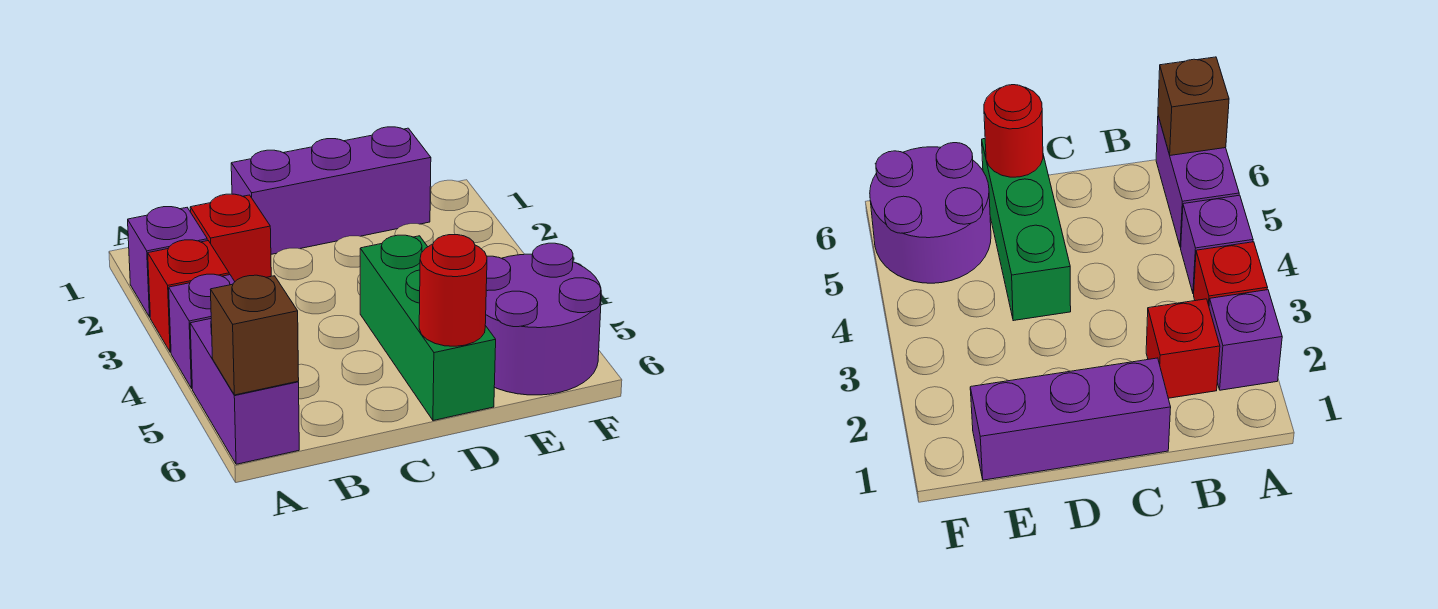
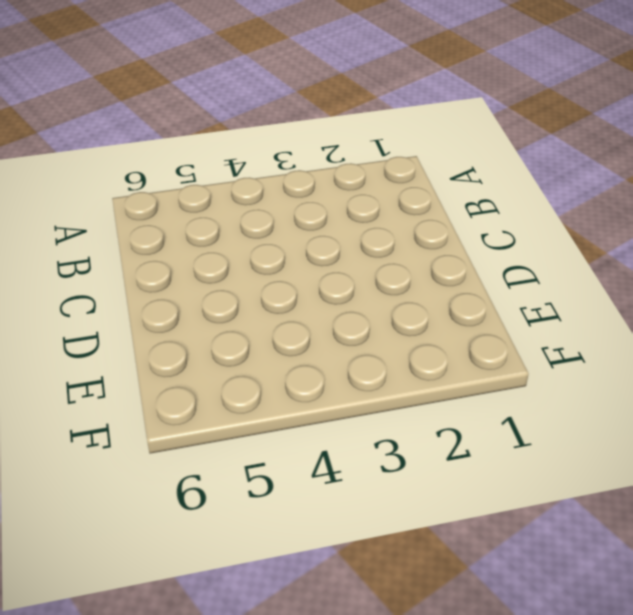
none -> purple 1x1 brick [128,207,208,317]
none -> red 1x1 brick [148,240,229,352]

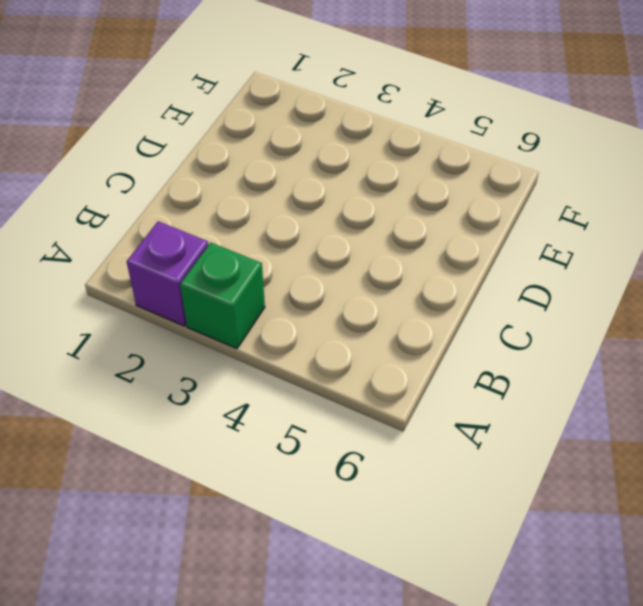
green 1x1 brick [180,242,265,349] -> red 1x1 brick [148,240,229,352]
none -> purple 1x1 brick [169,274,235,388]
none -> purple 1x2 brick [190,319,299,464]

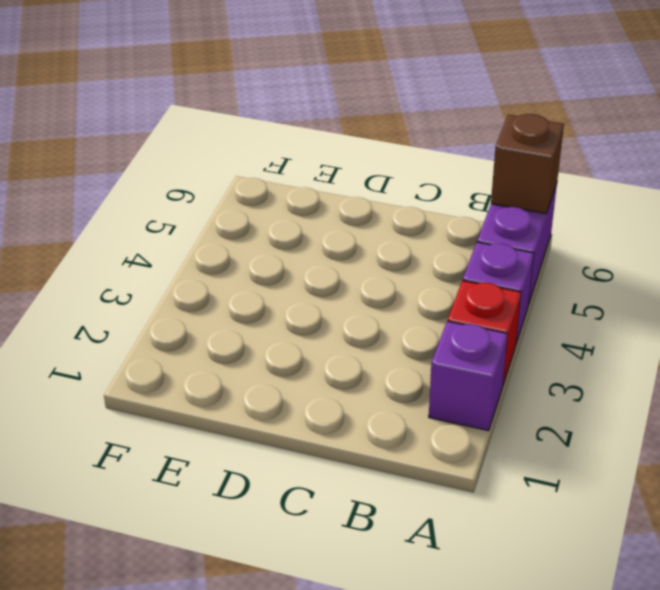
none -> red 1x1 brick [190,194,271,281]
none -> purple 1x3 brick [231,127,431,254]

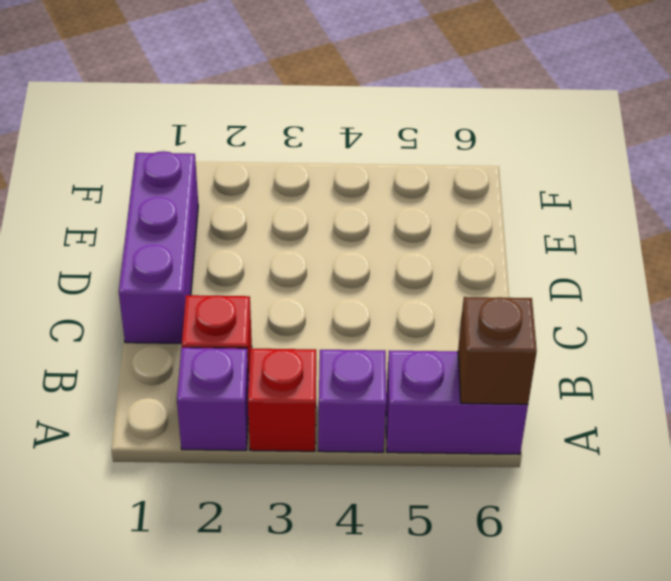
none -> green 1x3 brick [360,235,496,421]
none -> purple 2x2 round brick [485,243,601,395]

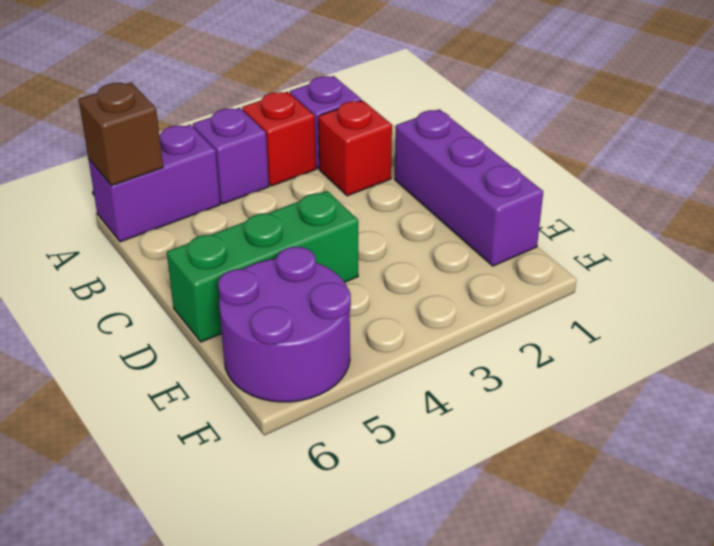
none -> red 1x1 round brick [419,235,487,346]

